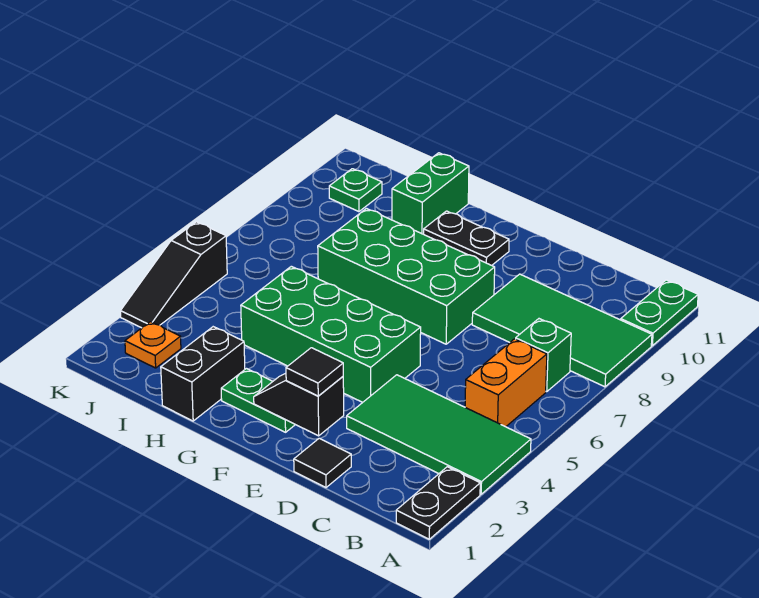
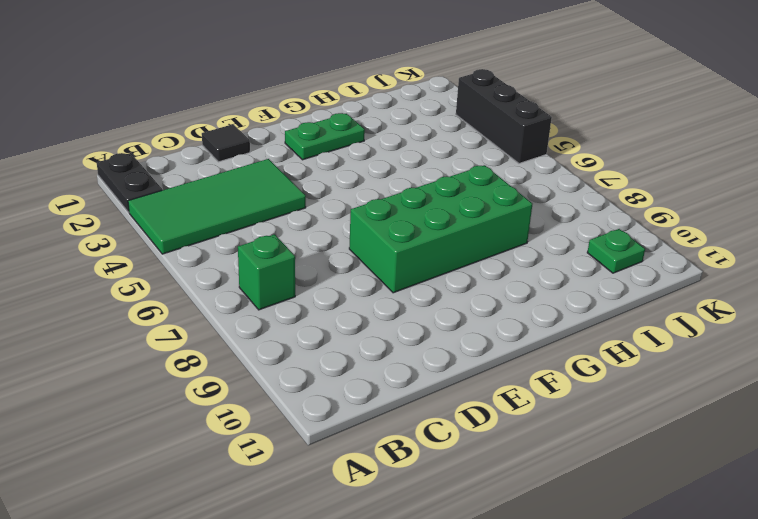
black 1x3 brick [456,69,552,163] -> black 1x3 slope [121,222,227,328]
none -> green 2x4 tile [472,274,652,387]
none -> green 1x2 plate [621,280,698,346]
none -> orange 1x2 brick [465,339,547,427]

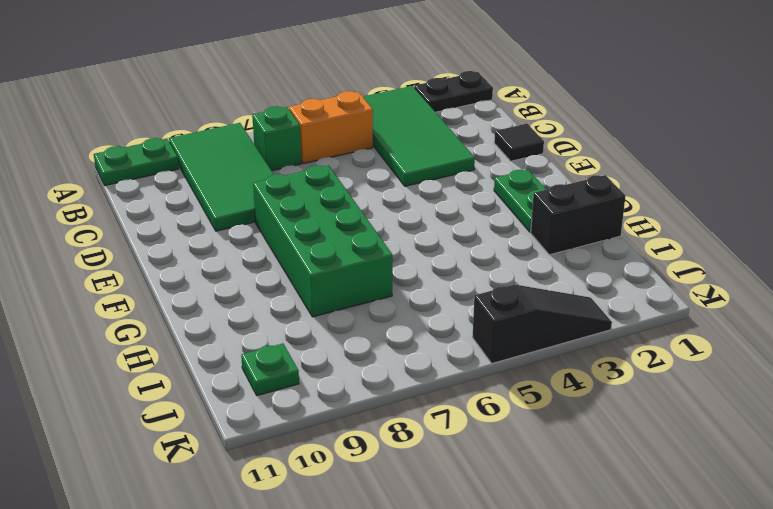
none -> green 2x4 brick [241,266,421,402]
none -> black 1x2 plate [424,211,509,265]
none -> green 1x2 brick [392,153,469,234]

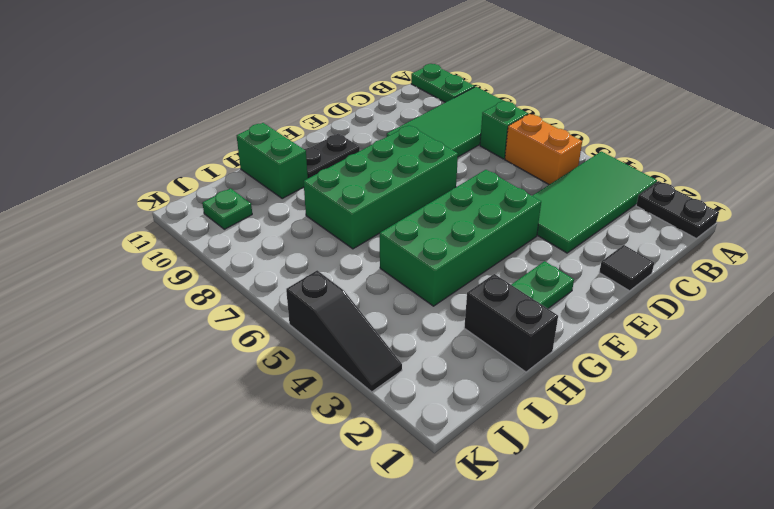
none -> orange 1x1 plate [125,322,181,368]
none -> black 1x2 slope [254,373,344,436]
none -> black 1x1 tile [286,348,343,396]

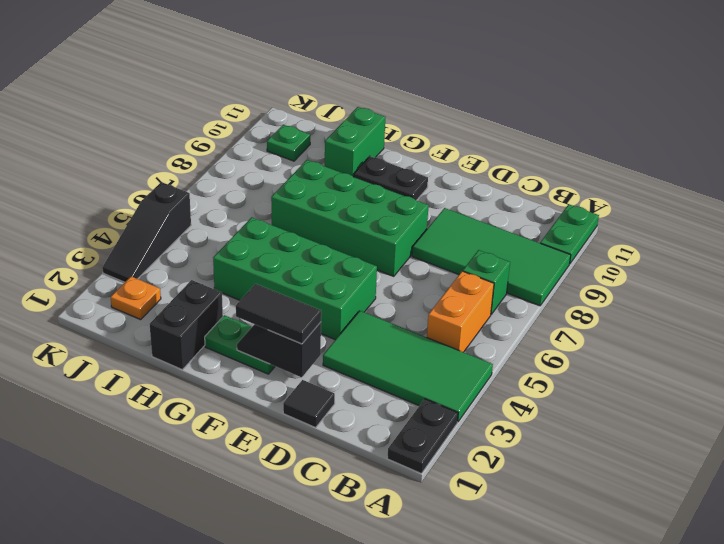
black 1x2 tile [236,284,321,344] -> black 1x1 tile [286,348,343,396]

